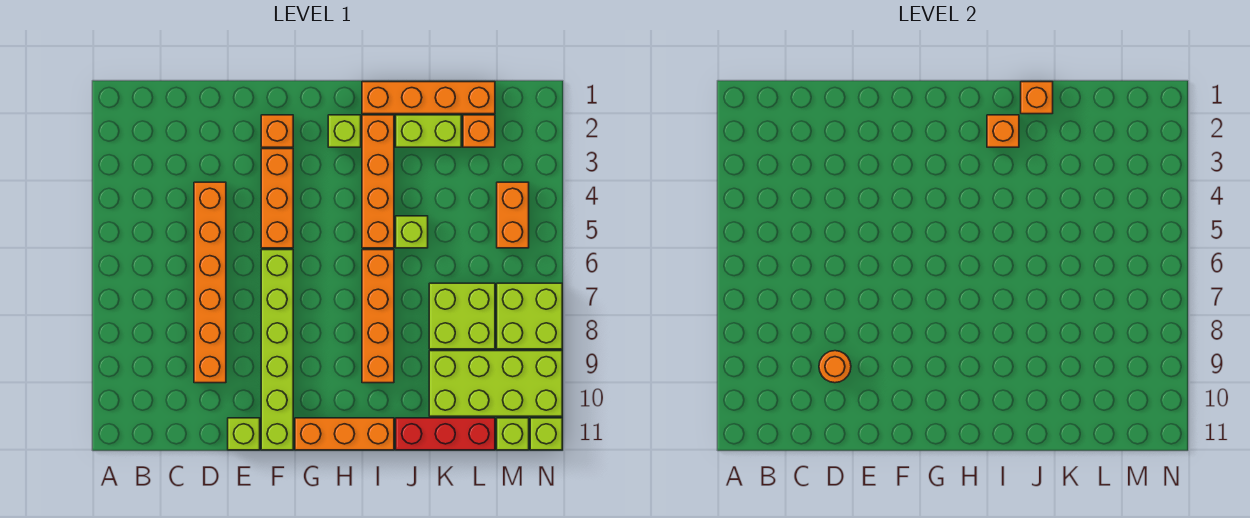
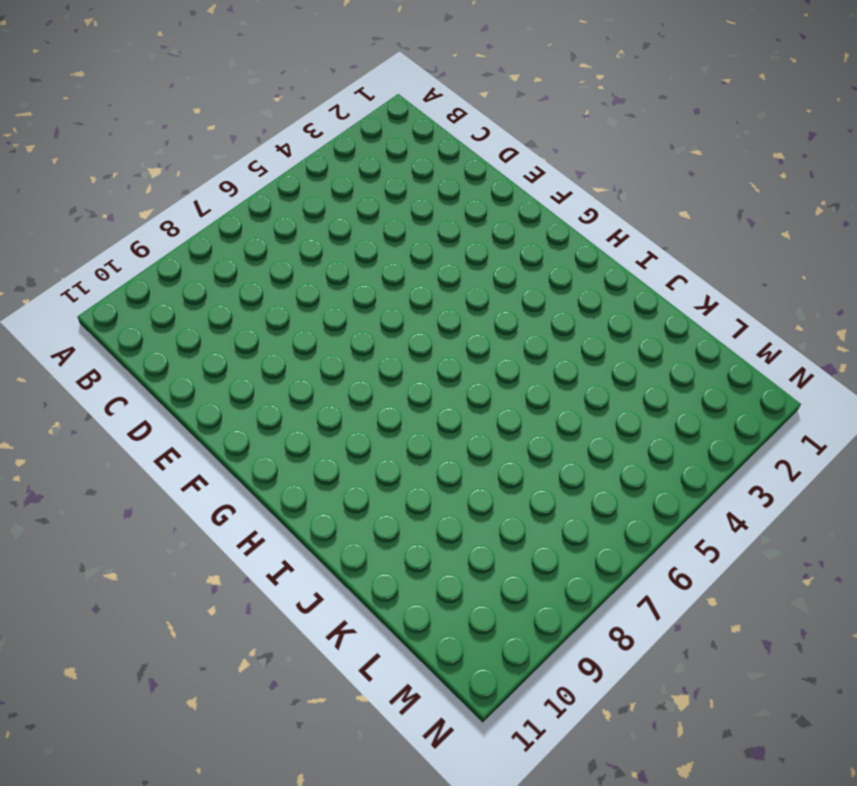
none -> orange 1x6 brick [194,182,226,383]
none -> lime 1x1 brick [228,418,260,450]
none -> orange 1x1 brick [261,115,293,147]

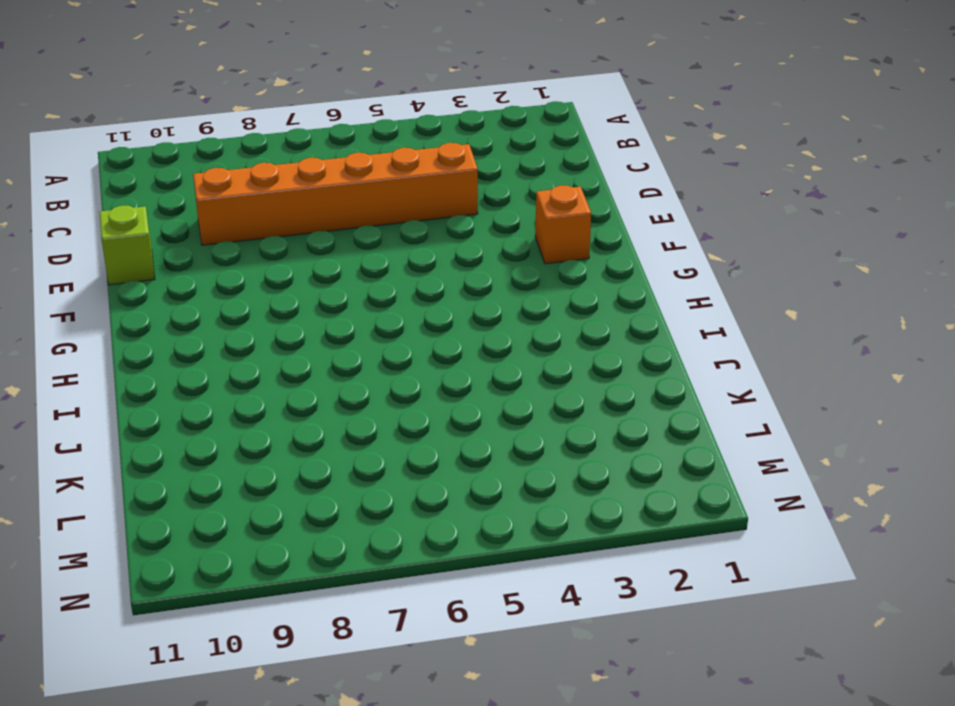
none -> orange 1x3 brick [261,149,293,248]
none -> lime 1x6 brick [261,250,293,450]
none -> orange 1x3 brick [295,418,394,450]

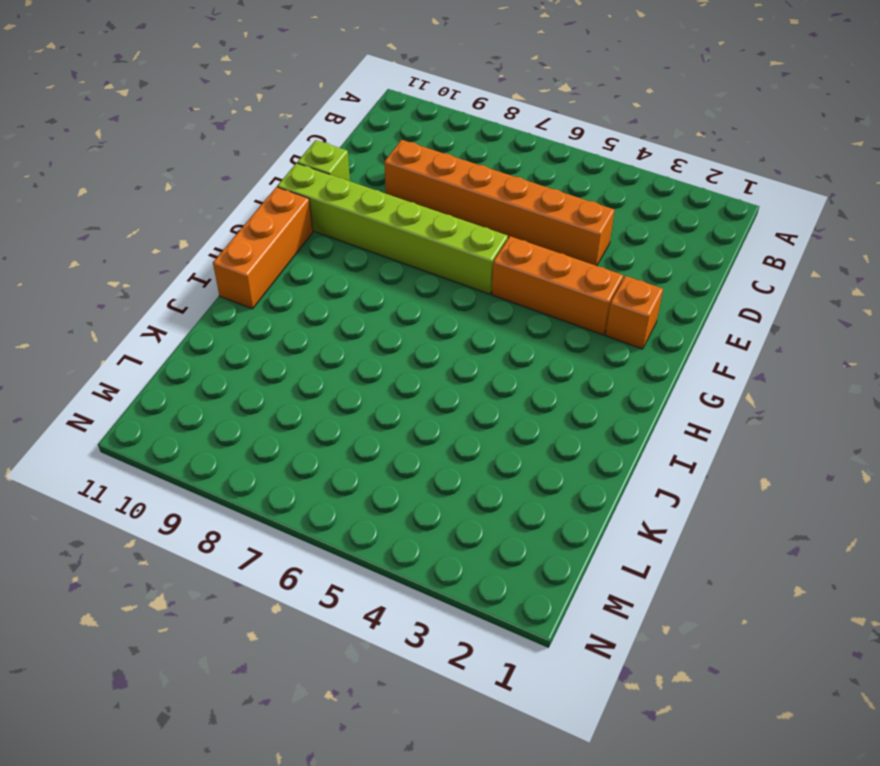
none -> lime 1x1 brick [328,115,361,147]
none -> orange 1x4 brick [362,82,495,114]
none -> orange 1x4 brick [362,115,394,248]

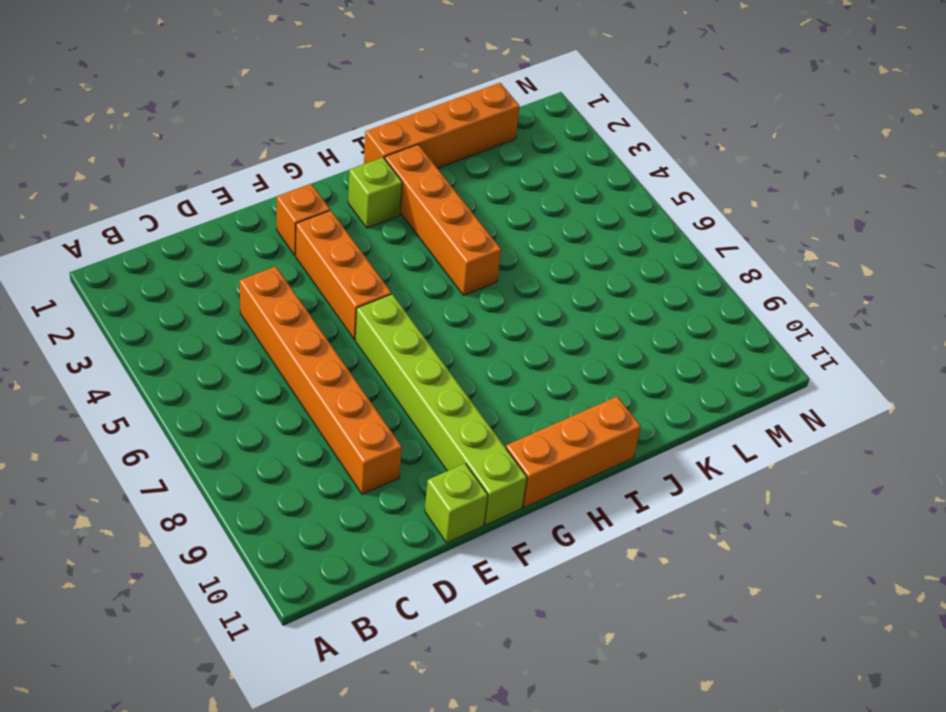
none -> orange 1x4 brick [362,250,394,383]
none -> lime 1x2 brick [396,115,461,147]
none -> lime 1x1 brick [396,216,428,248]

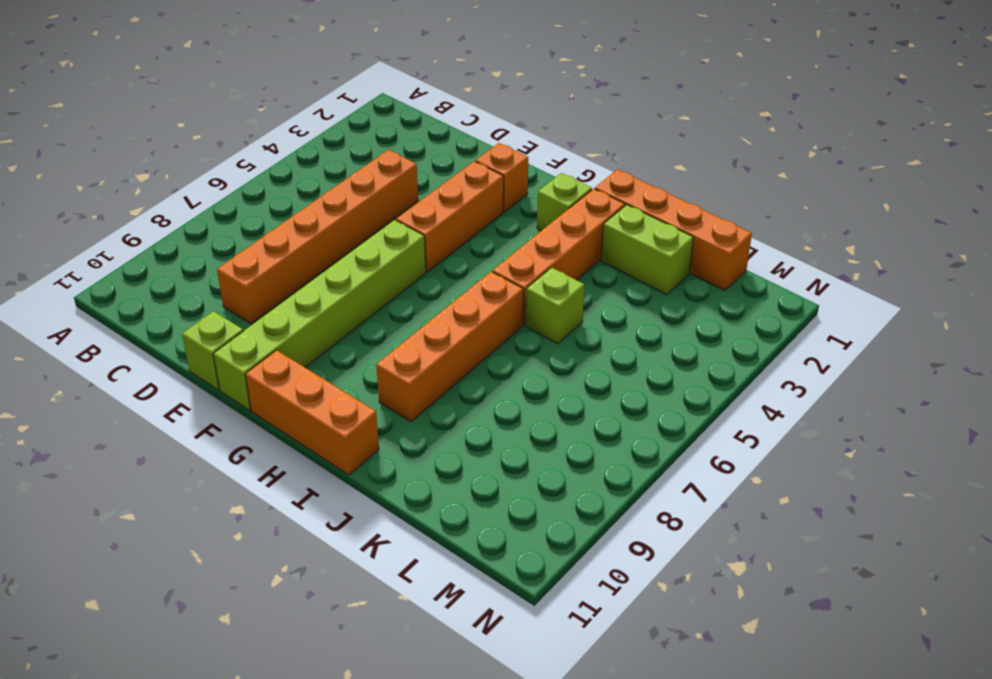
none -> red 1x3 brick [396,418,495,450]
none -> lime 2x2 brick [429,283,495,349]
none -> lime 2x4 brick [429,351,562,416]

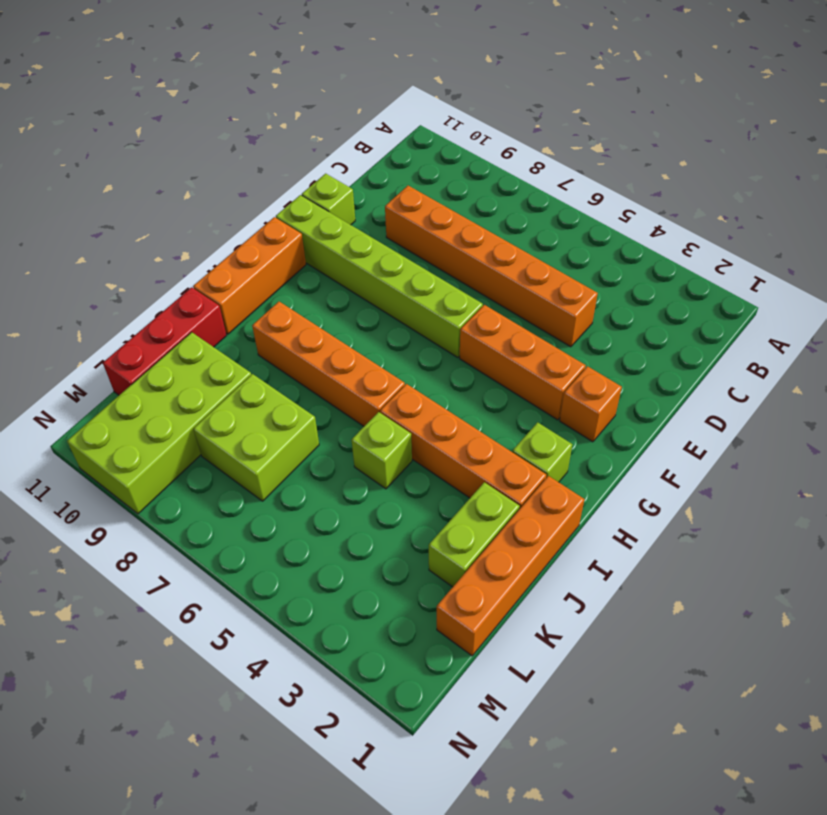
none -> orange 1x1 brick [463,115,495,147]
none -> orange 1x2 brick [497,182,529,248]
none -> lime 2x2 brick [497,283,562,349]

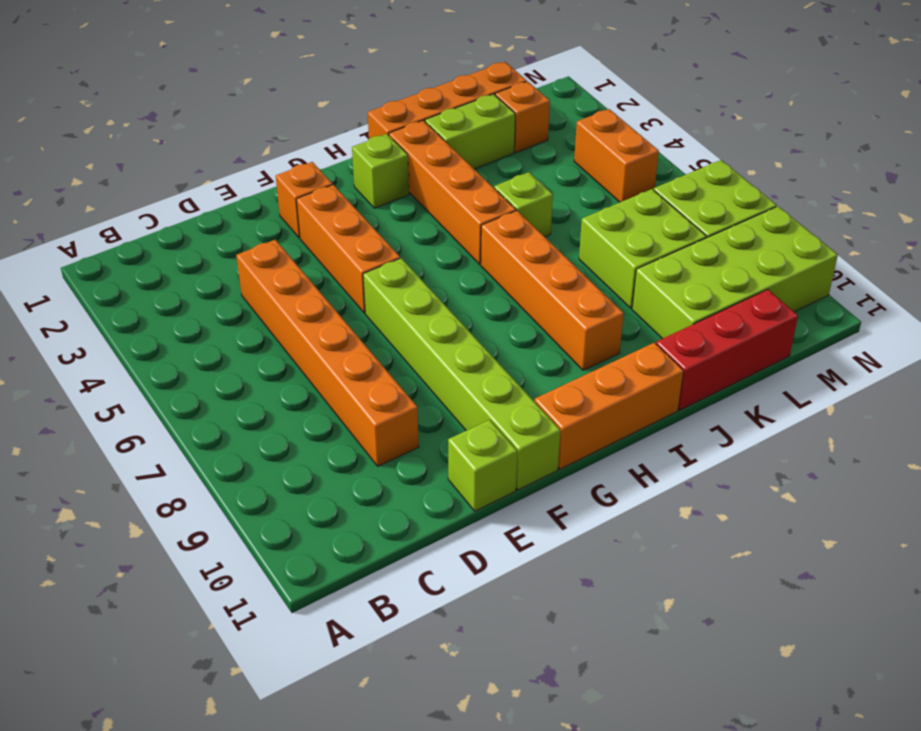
none -> lime 1x1 brick [497,418,529,450]
none -> lime 1x1 brick [530,418,562,450]
none -> orange 1x1 round brick [819,351,851,383]

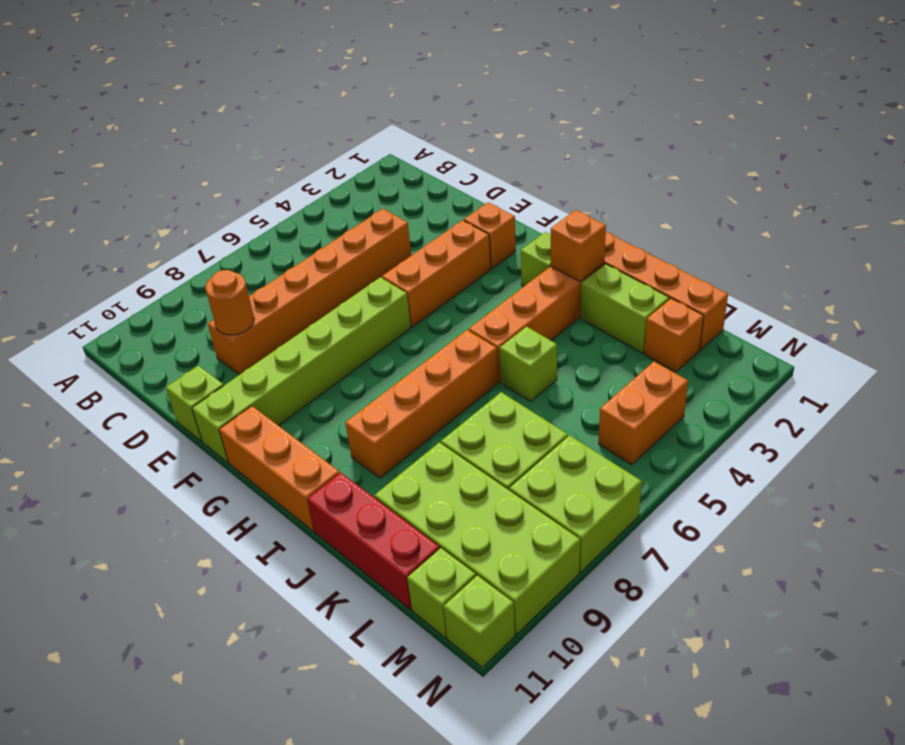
none -> orange 1x1 brick [1021,82,1053,114]

